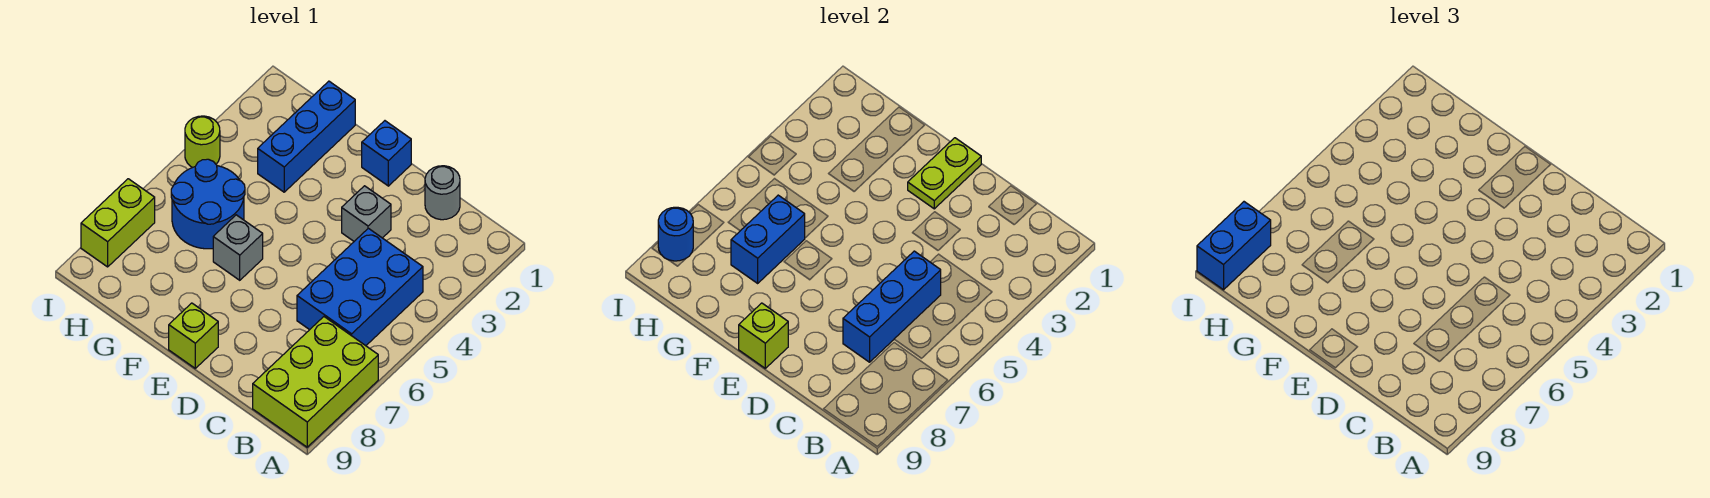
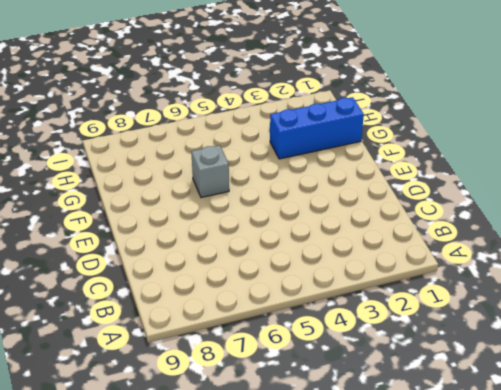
none -> lime 2x3 brick [253,317,378,447]
none -> blue 2x3 brick [297,228,423,346]
none -> grey 1x1 round brick [425,166,460,220]

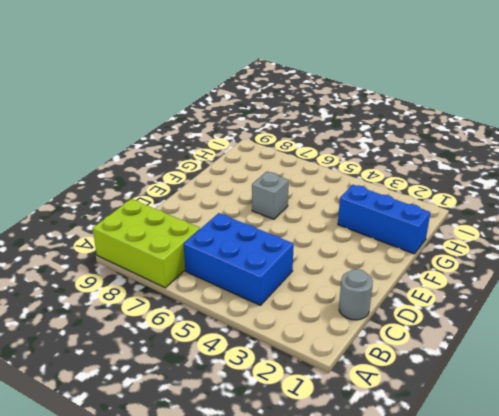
none -> grey 1x1 brick [342,186,391,241]
none -> blue 1x1 brick [362,121,411,186]
none -> lime 1x1 brick [169,303,218,368]

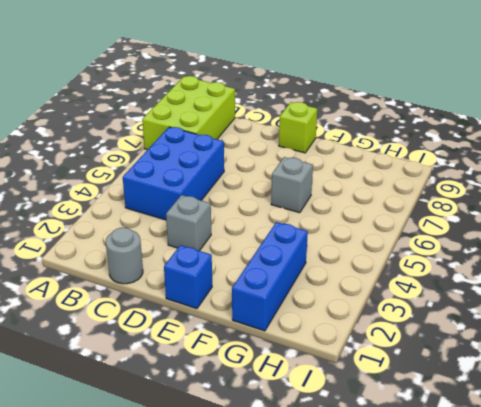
none -> blue 2x2 round brick [171,159,245,249]
none -> lime 1x1 round brick [185,116,220,168]
none -> lime 1x2 brick [81,179,155,267]

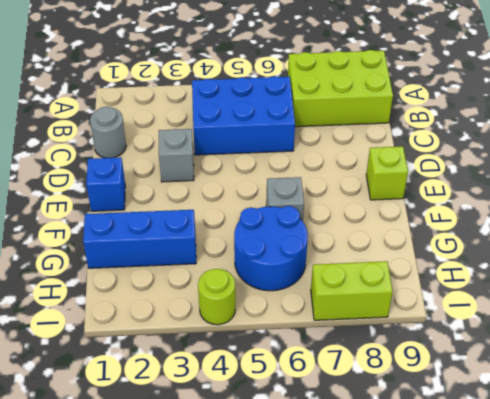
none -> blue 1x3 brick [843,251,941,362]
none -> lime 1x2 plate [908,138,981,209]
none -> lime 1x1 brick [739,303,788,368]

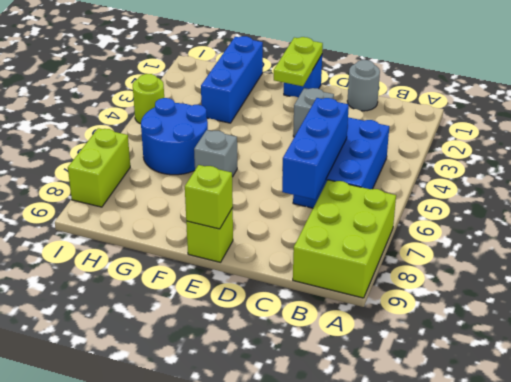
none -> blue 1x2 brick [731,195,805,283]
none -> blue 1x1 round brick [658,207,693,261]
none -> blue 1x2 brick [1197,202,1271,290]

